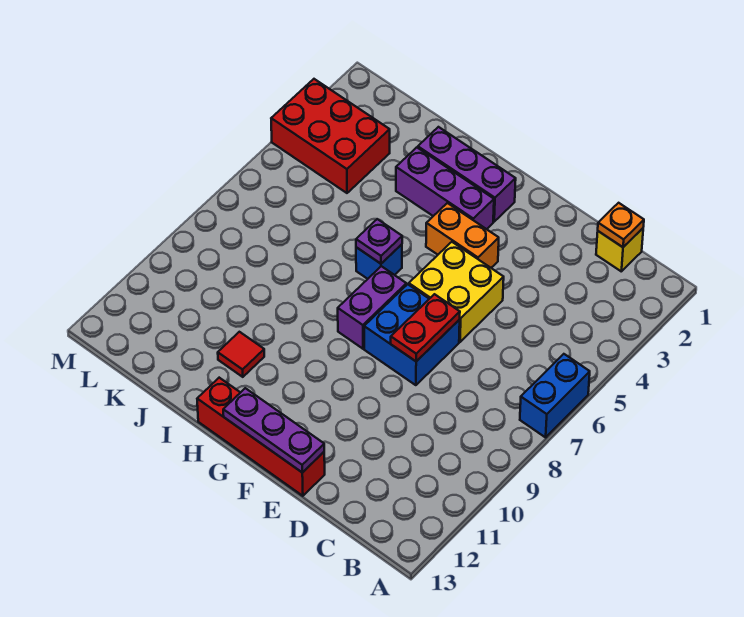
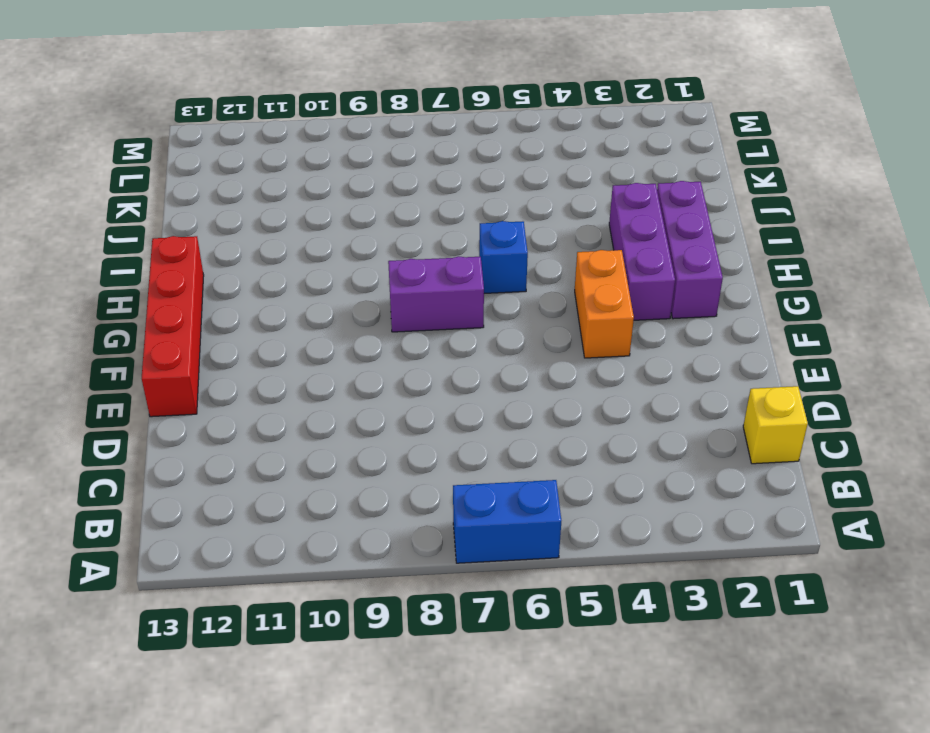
none -> yellow 2x2 brick [409,242,504,342]
none -> blue 2x2 brick [364,284,460,385]
none -> red 1x1 tile [218,332,264,377]

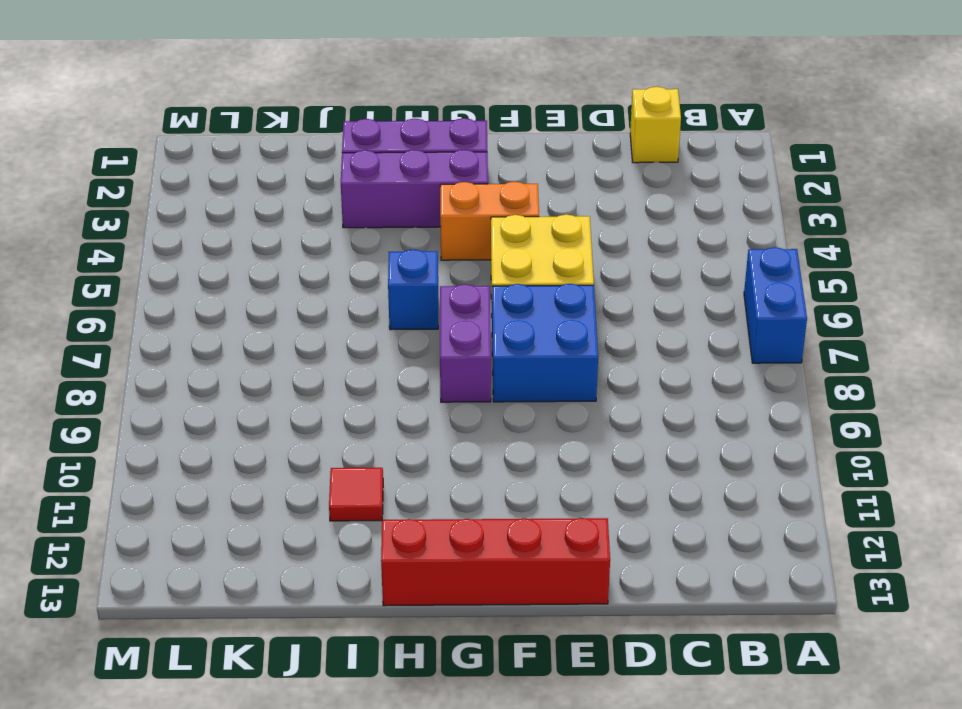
none -> red 2x3 brick [271,79,390,193]
none -> orange 1x1 plate [598,203,644,247]
none -> red 1x2 plate [391,294,460,361]

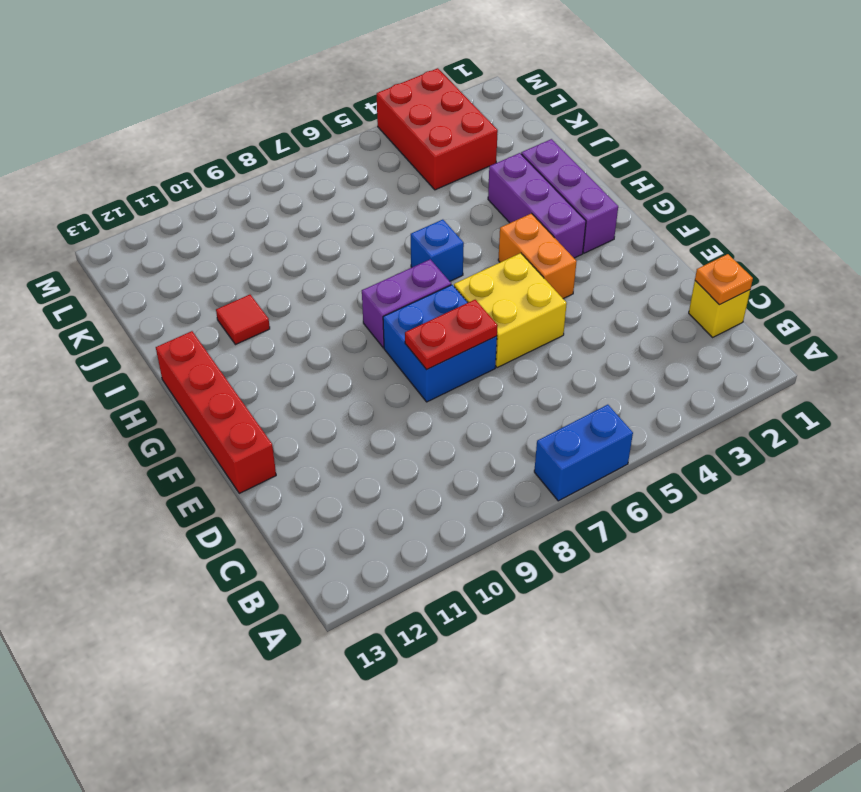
none -> purple 1x3 plate [223,388,324,473]
none -> purple 1x1 plate [356,219,402,264]

